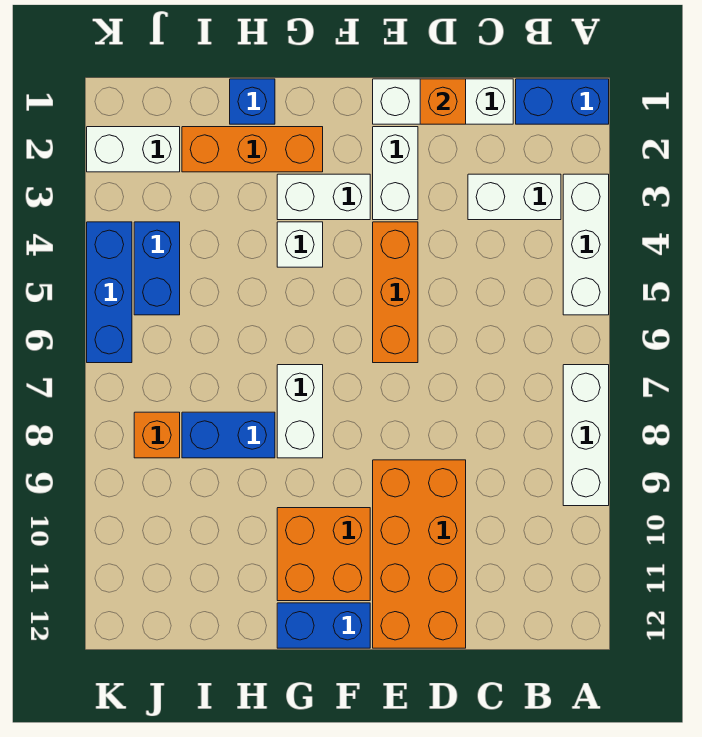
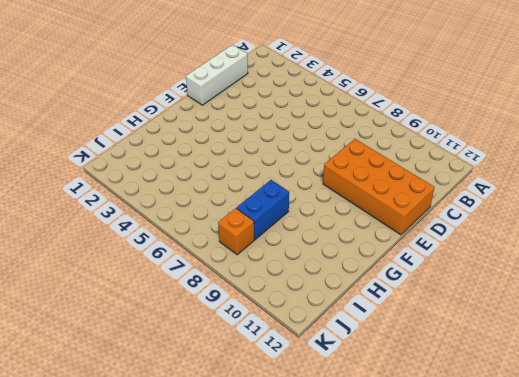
none -> blue 1x2 brick [516,79,609,124]
none -> white 1x3 brick [563,174,609,315]
none -> white 1x3 brick [563,365,609,506]

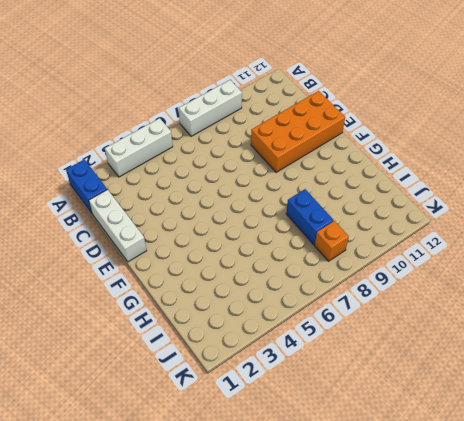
none -> white 1x2 brick [468,174,561,220]
none -> white 1x2 brick [373,127,418,220]
none -> orange 1x3 brick [373,222,418,363]

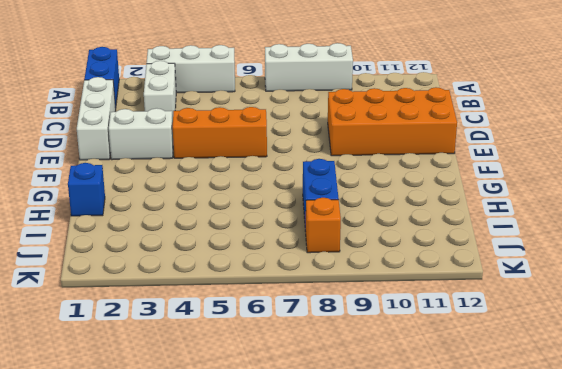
none -> white 1x2 brick [277,174,370,220]
none -> orange 2x2 brick [277,508,370,601]
none -> blue 1x2 brick [277,603,370,648]

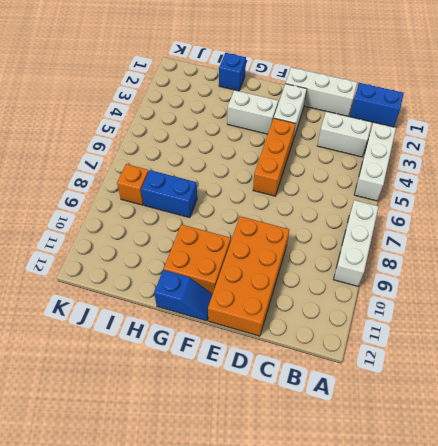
blue 1x2 slope [154,270,213,321] -> blue 1x2 brick [277,603,370,648]
none -> orange 1x3 brick [182,127,323,172]
none -> white 1x1 brick [277,222,323,267]
none -> white 1x2 brick [277,365,323,458]

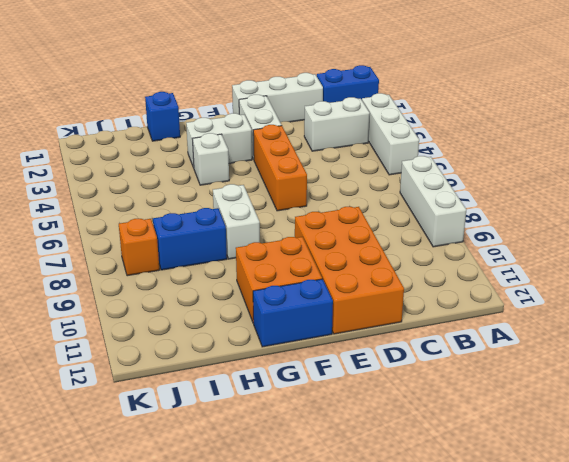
none -> orange 1x3 brick [182,127,323,172]
none -> white 1x2 brick [87,127,180,172]
none -> blue 1x2 brick [134,222,180,315]

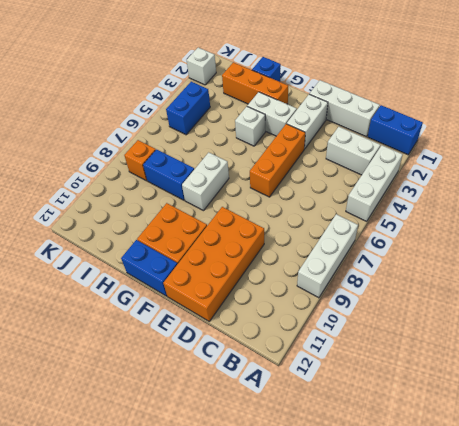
white 1x1 brick [187,48,216,85] -> white 1x2 brick [87,127,180,172]
none -> blue 1x3 brick [87,222,132,363]
none -> orange 1x1 brick [420,79,466,124]

